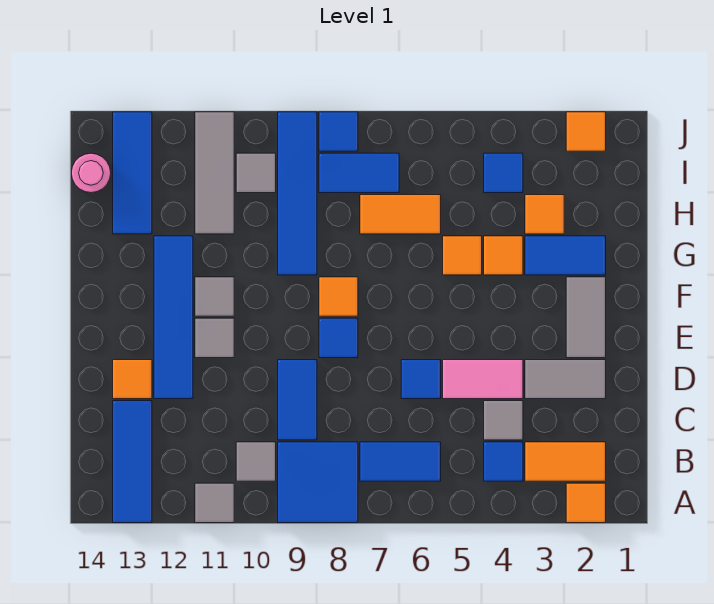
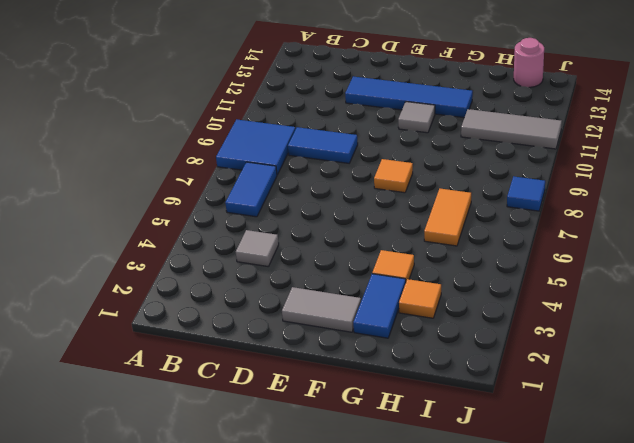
none -> orange 1x1 tile [566,483,606,523]
none -> grey 1x1 tile [195,483,234,523]
none -> blue 1x3 tile [113,401,152,523]
none -> orange 1x2 tile [525,442,606,481]

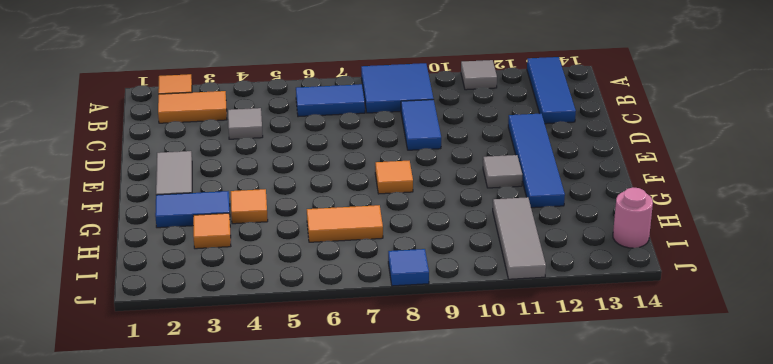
none -> blue 1x1 tile [484,442,523,481]
none -> grey 1x1 tile [236,442,276,481]
none -> grey 1x2 tile [525,360,606,399]
none -> pink 1x2 tile [443,360,523,399]

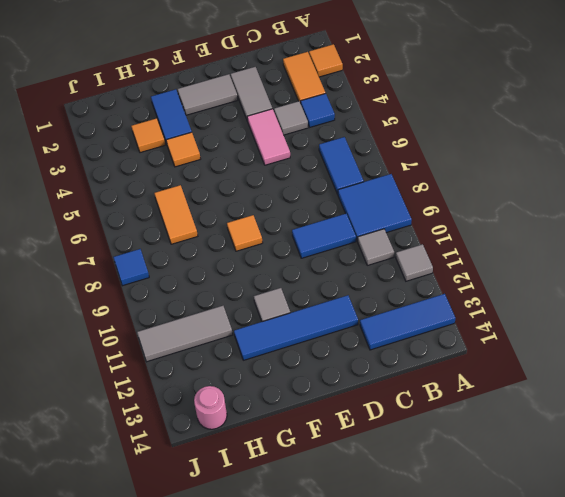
none -> blue 1x1 tile [401,360,441,399]
none -> orange 1x1 tile [113,360,152,399]
none -> blue 1x1 tile [319,318,358,358]
none -> grey 1x1 tile [195,318,234,358]

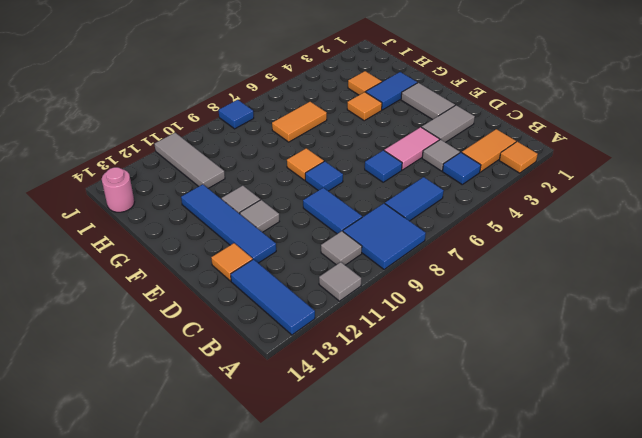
none -> orange 1x1 tile [443,236,482,275]
none -> blue 1x4 tile [278,112,317,275]
none -> blue 1x3 tile [113,112,152,234]
none -> blue 1x1 tile [484,153,523,193]

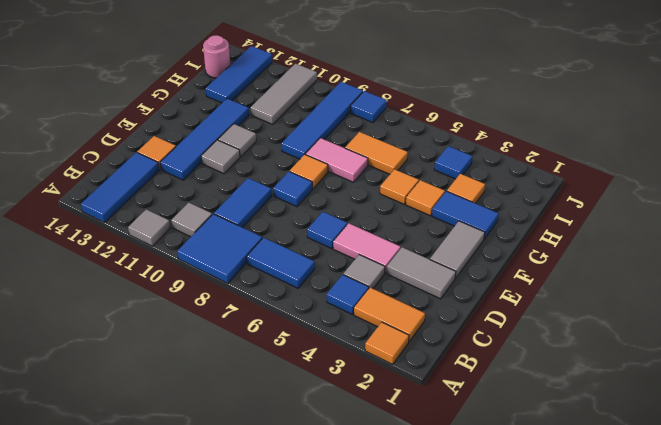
pink 1x2 tile [305,138,368,182] -> none
none -> blue 1x2 tile [319,153,399,193]
none -> grey 1x1 tile [236,153,276,193]
none -> orange 1x1 tile [566,112,606,151]

